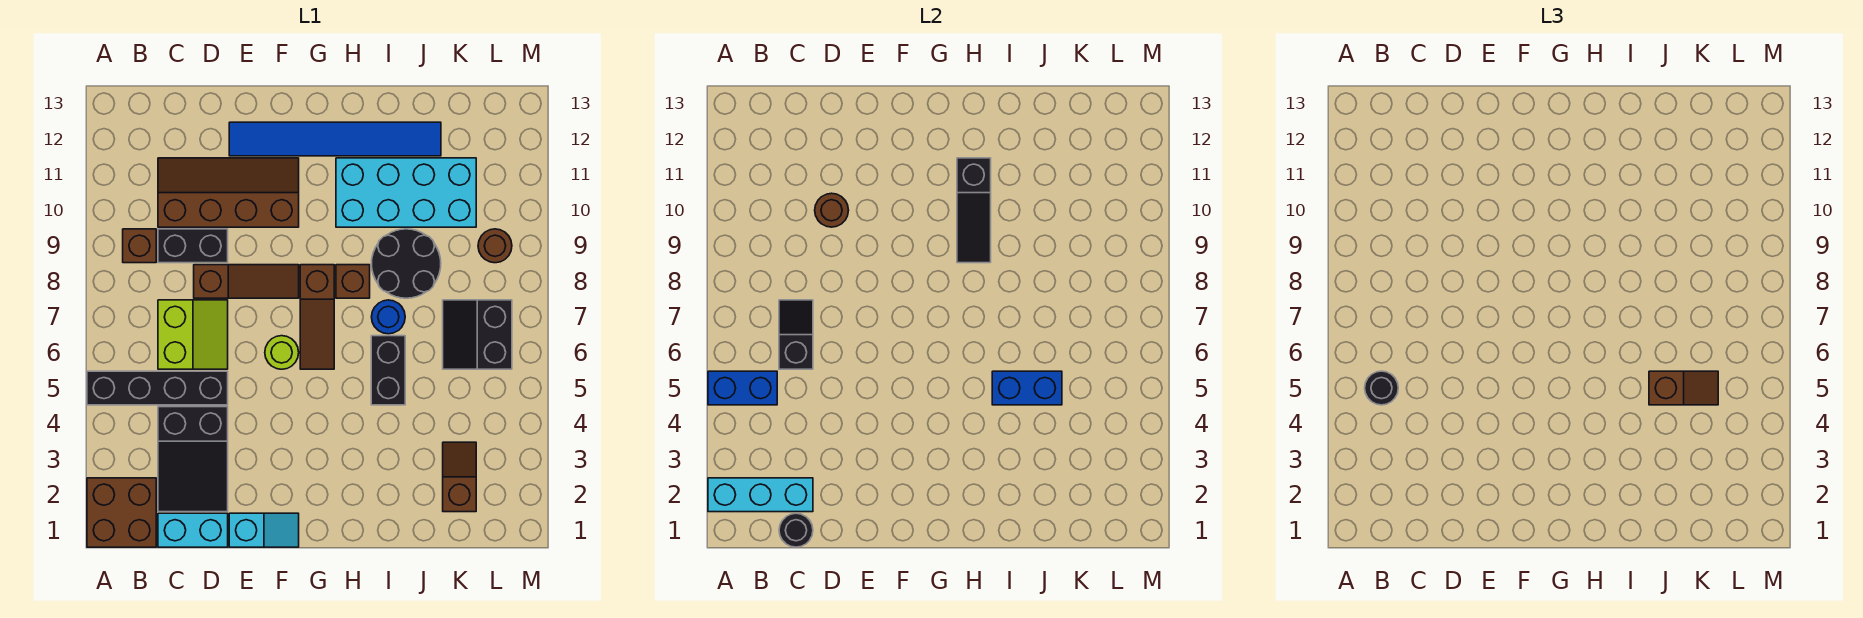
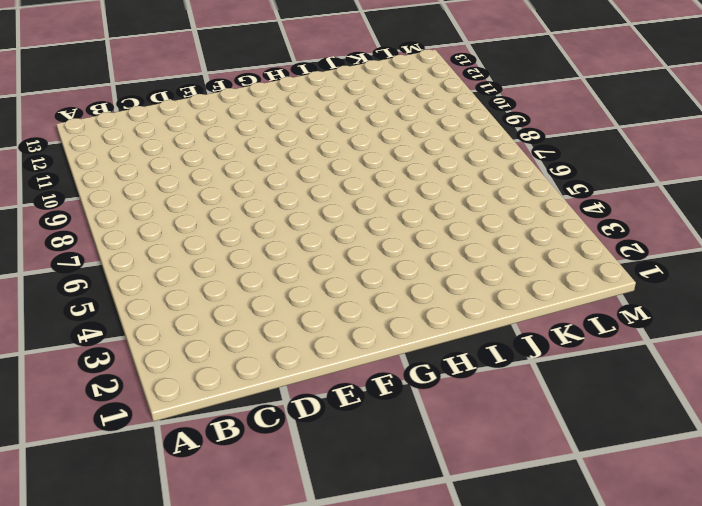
none -> brown 2x2 brick [87,478,156,547]
none -> black 1x4 brick [87,371,228,405]
none -> brown 1x1 brick [123,229,156,263]
none -> cyan 1x2 brick [158,513,228,547]

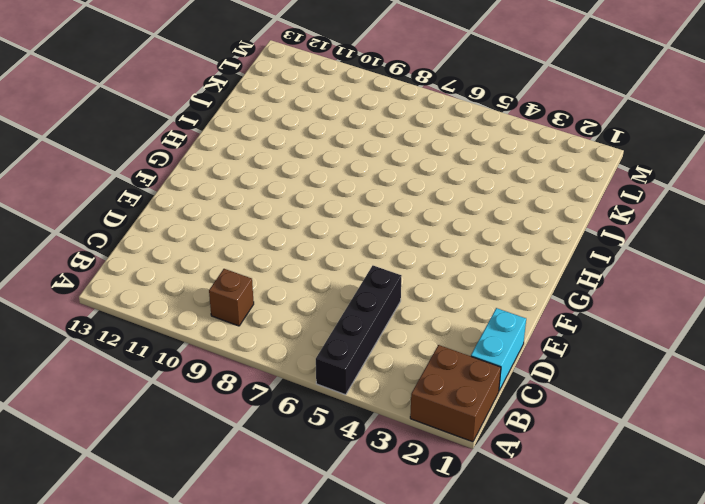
none -> black 2x3 slope [158,407,228,512]
none -> lime 2x2 slope [158,300,228,369]
none -> black 1x2 brick [158,229,228,263]
none -> brown 2x4 slope [158,158,299,227]

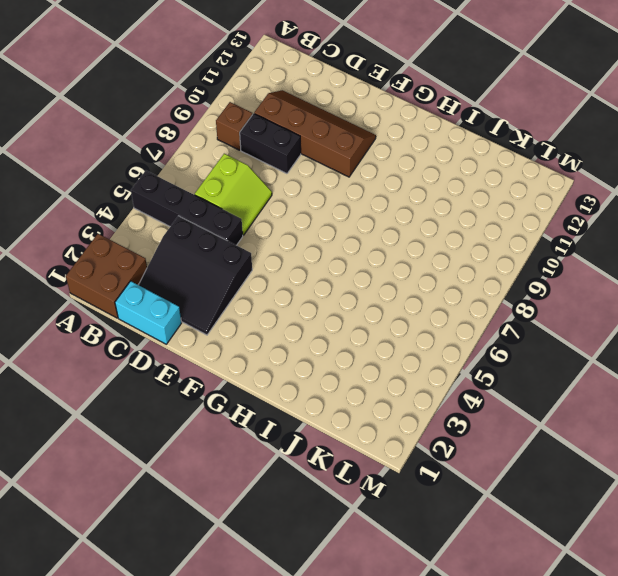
black 3x3 slope [139,216,252,335] -> black 2x3 slope [158,407,228,512]
none -> brown 1x3 slope [194,265,299,298]
none -> cyan 1x2 slope [229,513,299,547]
none -> blue 1x6 tile [229,122,441,156]
none -> lime 1x1 round brick [265,336,299,369]

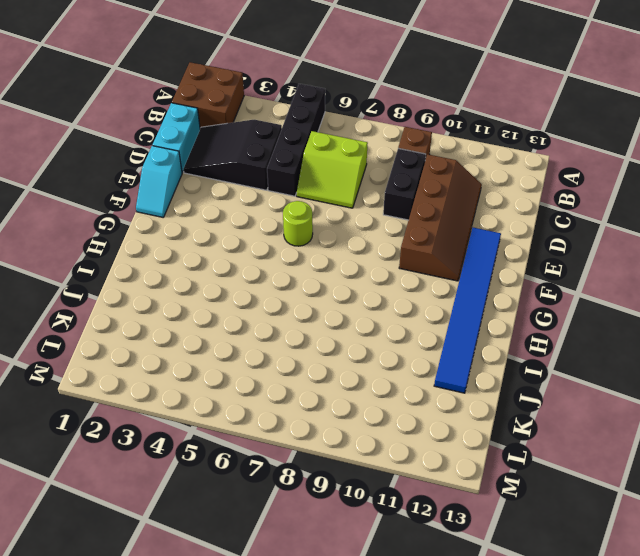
none -> brown 1x3 slope [194,265,299,298]
none -> brown 1x3 slope [300,265,334,369]
none -> brown 1x1 brick [336,265,370,298]
none -> cyan 2x4 brick [336,158,476,227]

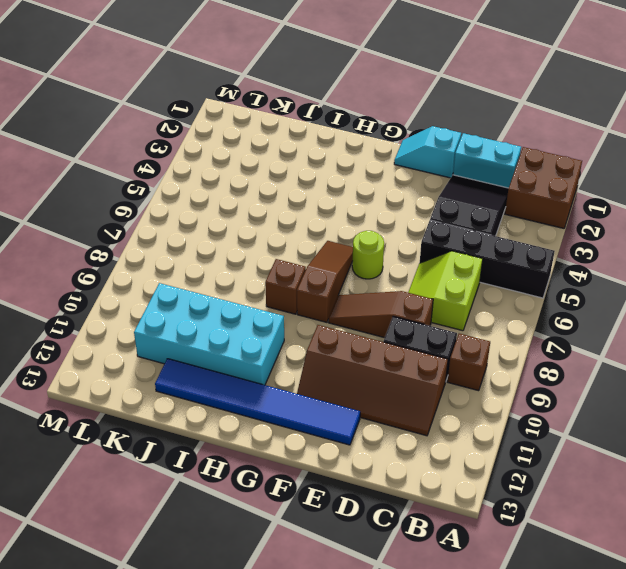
none -> black 1x2 brick [371,336,405,405]
none -> blue 1x1 round brick [372,300,405,334]
none -> black 2x2 round brick [371,229,441,298]
none -> brown 1x2 slope [443,442,476,512]

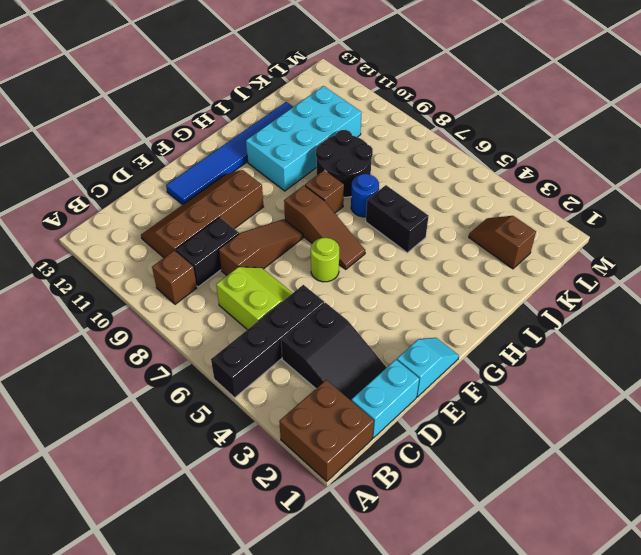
none -> black 2x2 slope [443,300,512,369]
none -> brown 1x1 round brick [478,229,512,263]
none -> cyan 1x3 brick [708,478,813,512]
none -> blue 1x2 brick [708,371,777,405]

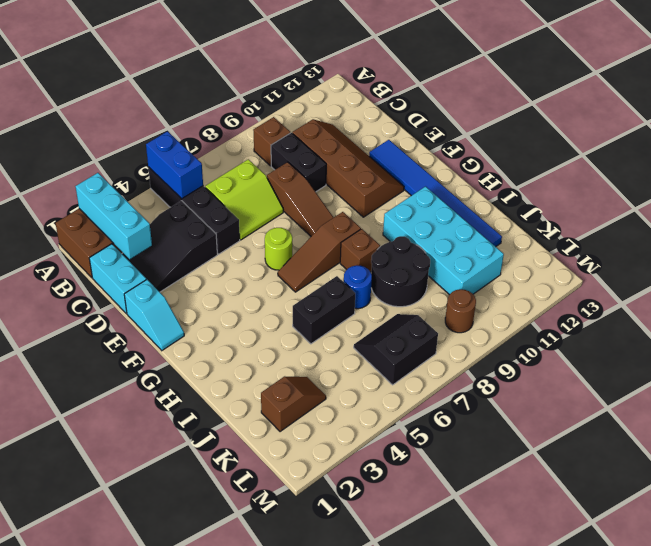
none -> black 1x1 round brick [779,513,813,547]
none -> black 1x2 slope [779,300,813,369]
none -> brown 1x1 round brick [815,193,849,227]
none -> black 1x3 slope [957,158,991,263]

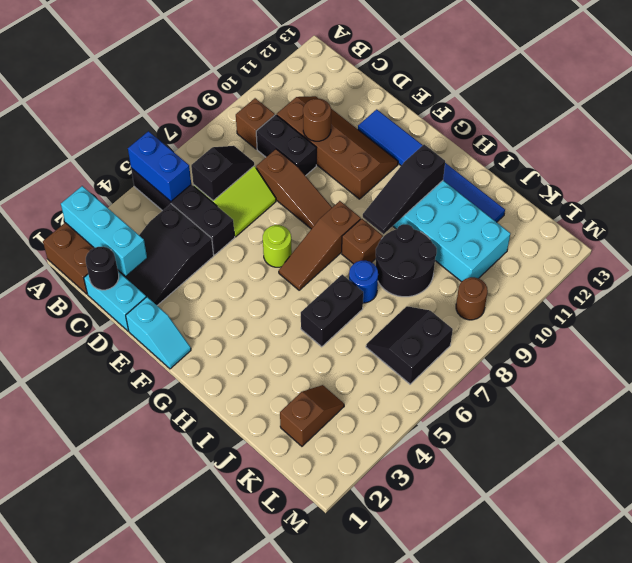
none -> blue 1x2 brick [992,371,1062,405]
none -> black 1x1 round brick [1365,371,1398,405]
none -> brown 1x2 slope [1649,371,1718,405]

